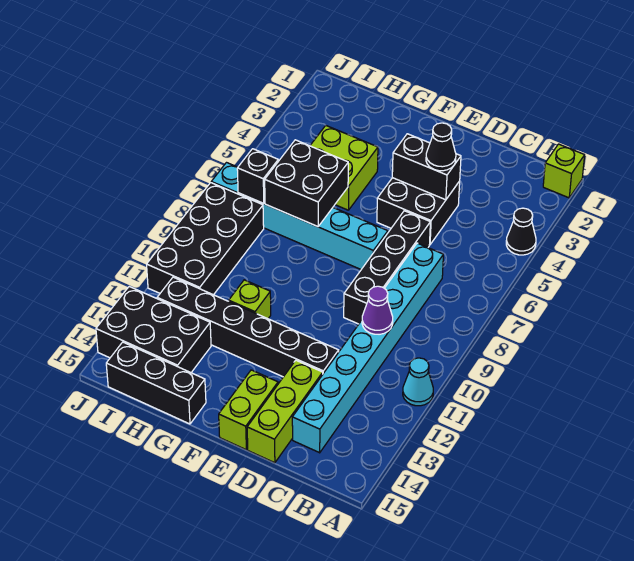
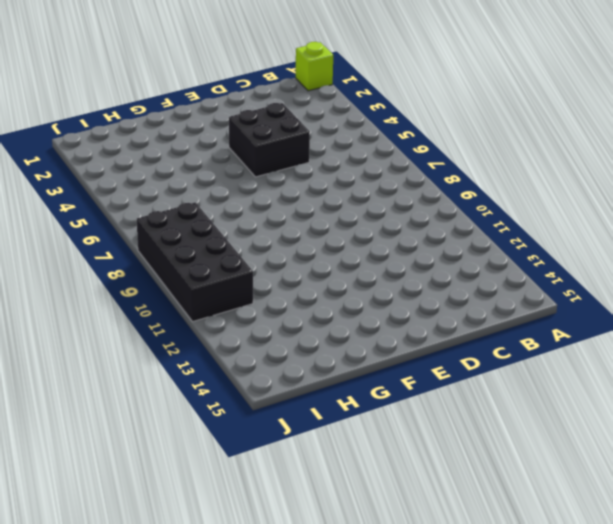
none -> black 1x1 cone [506,208,536,255]
none -> cyan 1x1 cone [403,358,433,406]
none -> cyan 1x8 brick [292,243,443,453]

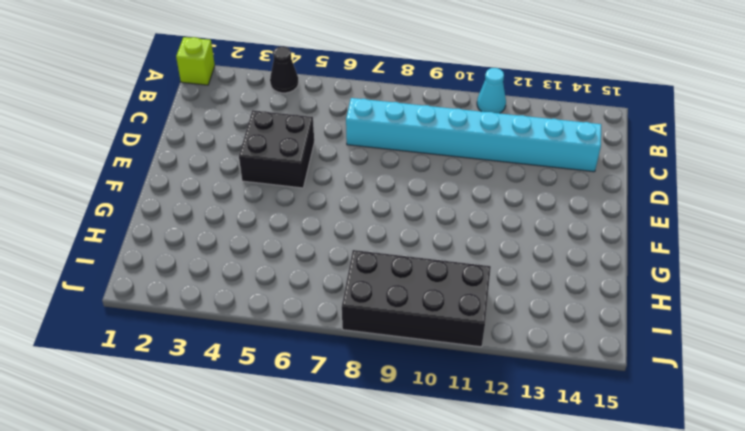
none -> black 1x4 brick [344,211,430,324]
none -> black 1x6 brick [157,277,339,377]
none -> lime 1x3 brick [247,360,323,463]

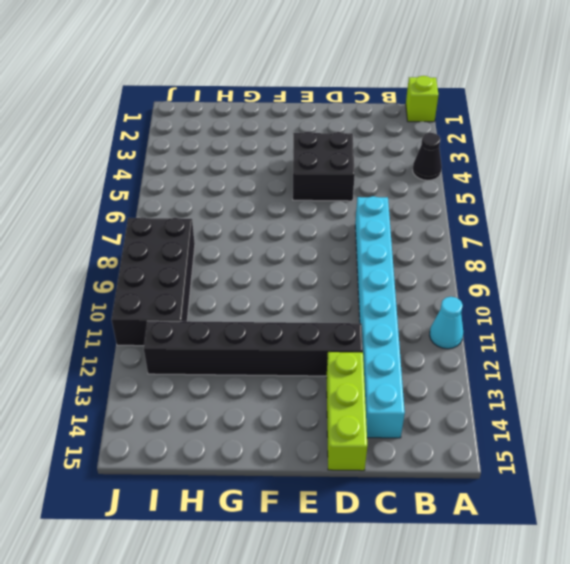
none -> black 1x4 brick [344,211,430,324]
none -> cyan 1x6 brick [211,163,388,269]
none -> lime 1x2 brick [219,370,278,450]

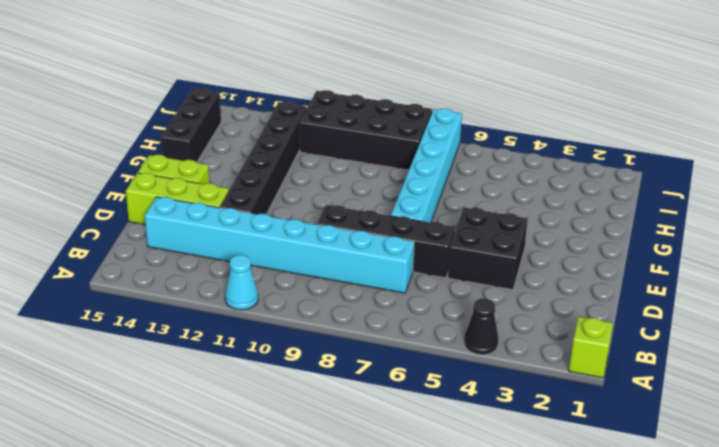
none -> lime 2x2 brick [310,126,378,210]
none -> lime 1x1 brick [229,280,271,319]
none -> black 2x3 brick [96,287,211,373]

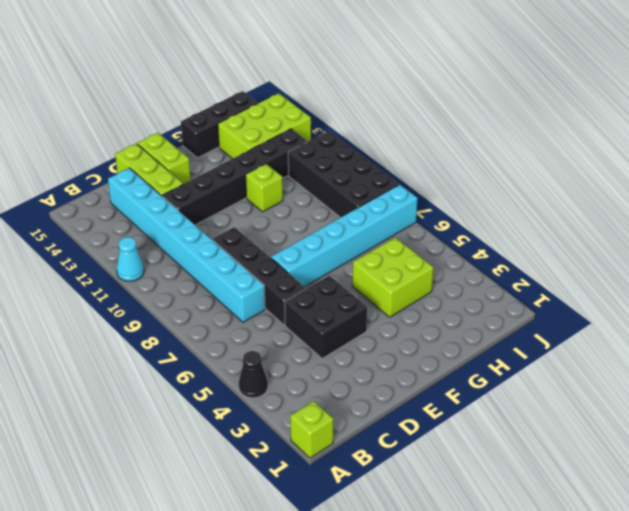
lime 2x3 brick [218,93,311,159] -> black 2x3 brick [96,287,211,373]
none -> purple 1x1 cone [362,286,393,334]
none -> black 1x2 brick [392,134,461,200]
none -> black 2x2 brick [265,140,348,227]

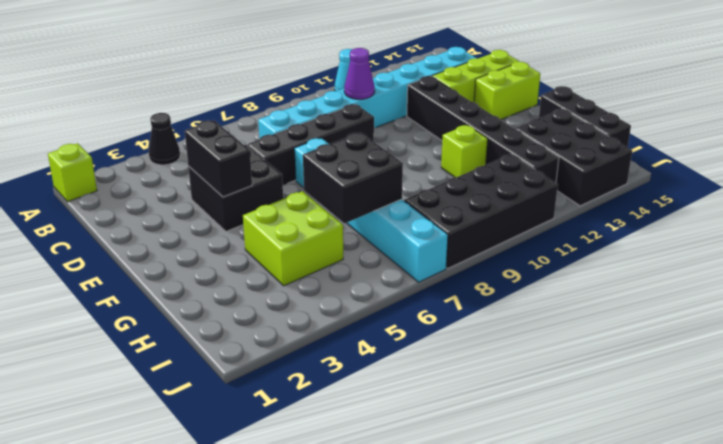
none -> black 1x1 brick [237,149,278,204]
none -> black 1x1 cone [426,123,456,171]

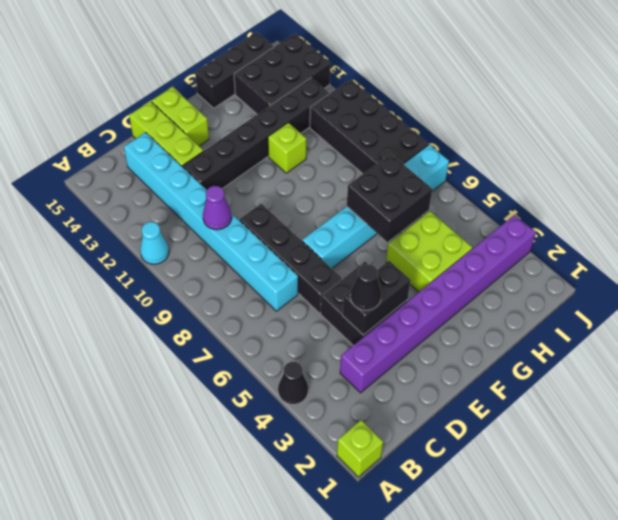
purple 1x8 brick [340,215,536,393] -> none
none -> black 1x1 brick [237,149,278,204]

